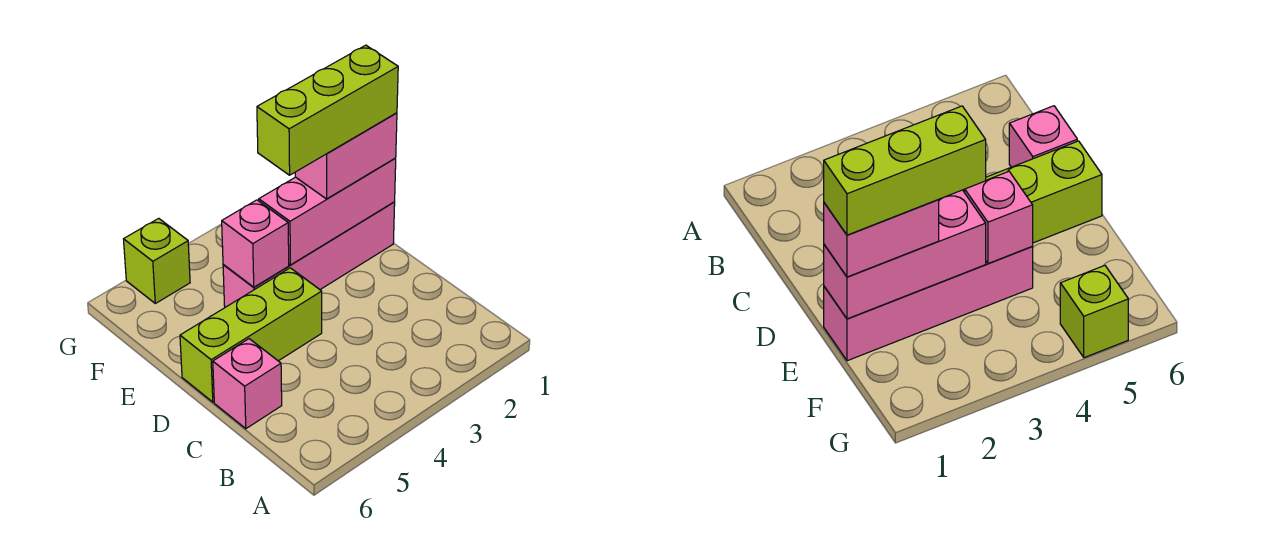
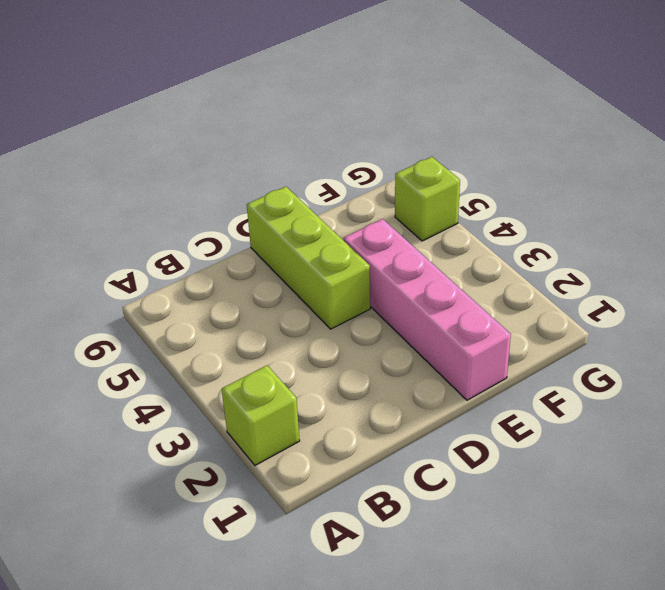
lime 1x1 brick [222,366,300,465] -> none
none -> pink 1x1 brick [213,339,282,429]
none -> pink 1x3 brick [259,158,396,265]

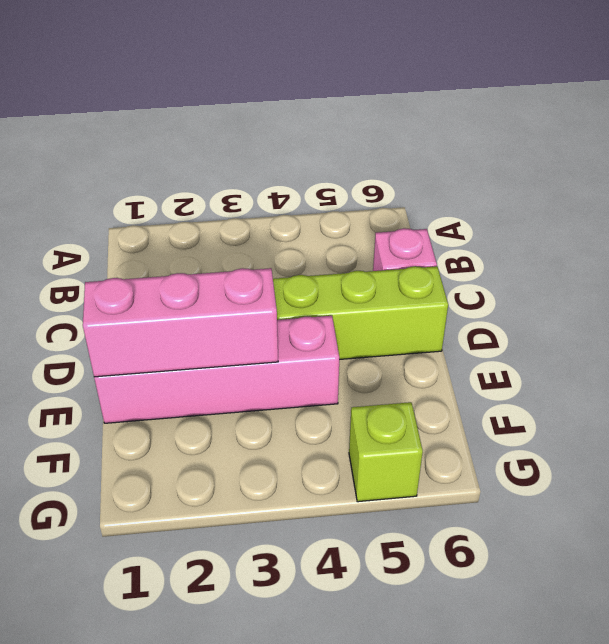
none -> pink 1x1 brick [222,200,289,287]
none -> pink 1x2 brick [295,113,397,199]

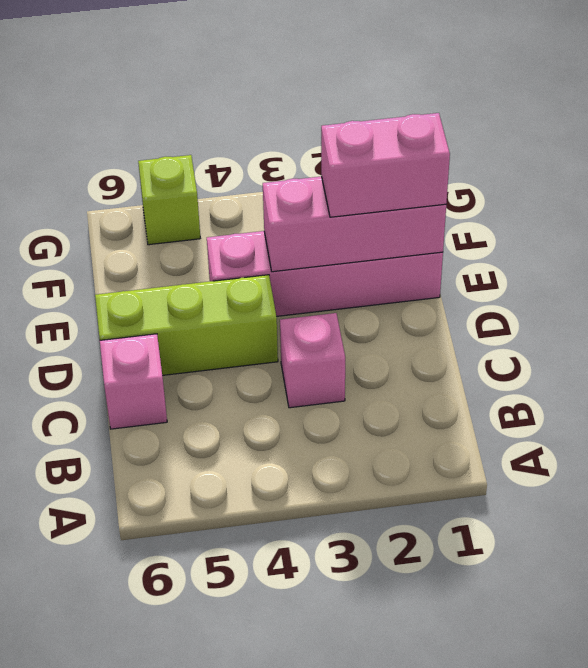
pink 1x1 brick [280,313,345,408] -> pink 1x1 brick moved to [222,200,289,287]
none -> lime 1x3 brick [257,45,398,175]

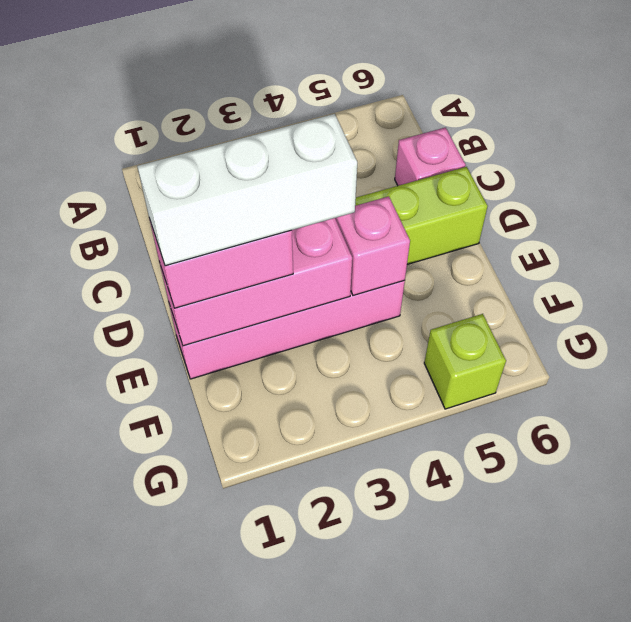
white 1x3 brick [137,114,357,266] -> lime 1x3 brick [257,45,398,175]

